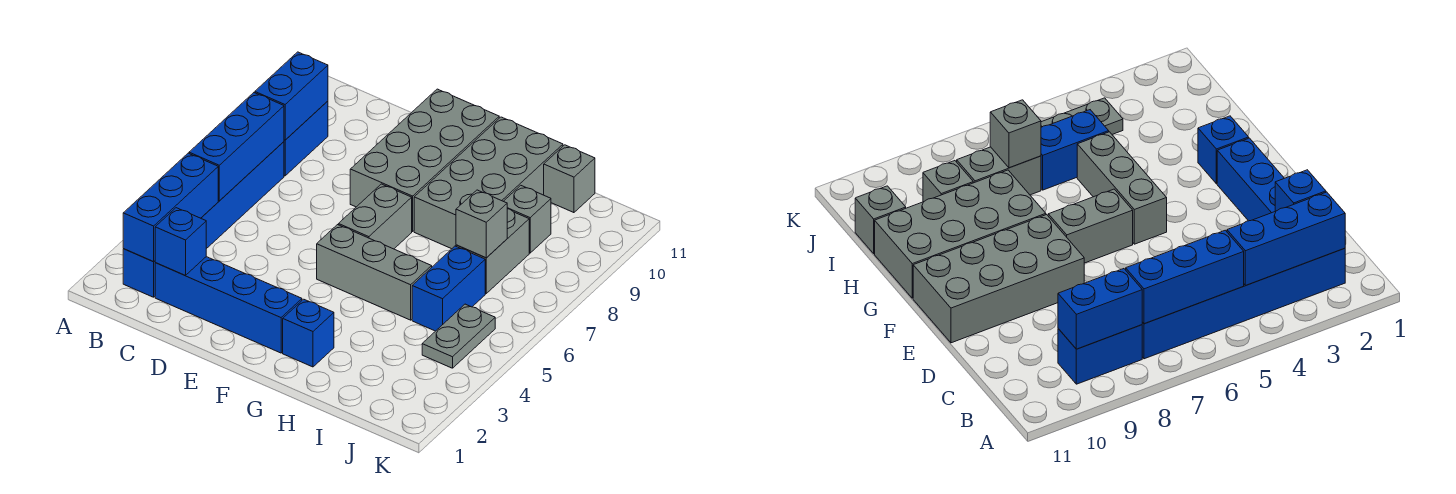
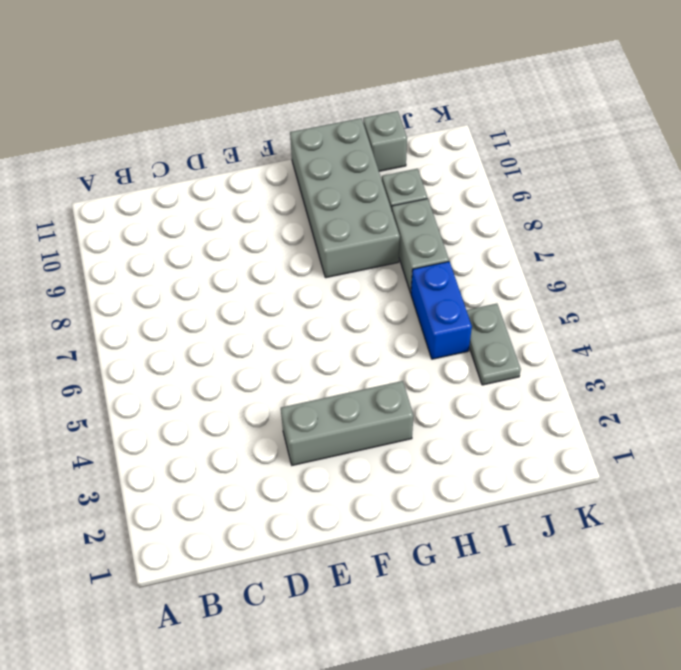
grey 1x3 brick [281,381,414,465] -> grey 1x3 brick moved to [317,225,432,320]
none -> blue 1x6 brick [123,142,284,297]
none -> blue 1x2 brick [284,101,328,176]
none -> blue 1x4 brick [155,257,302,353]

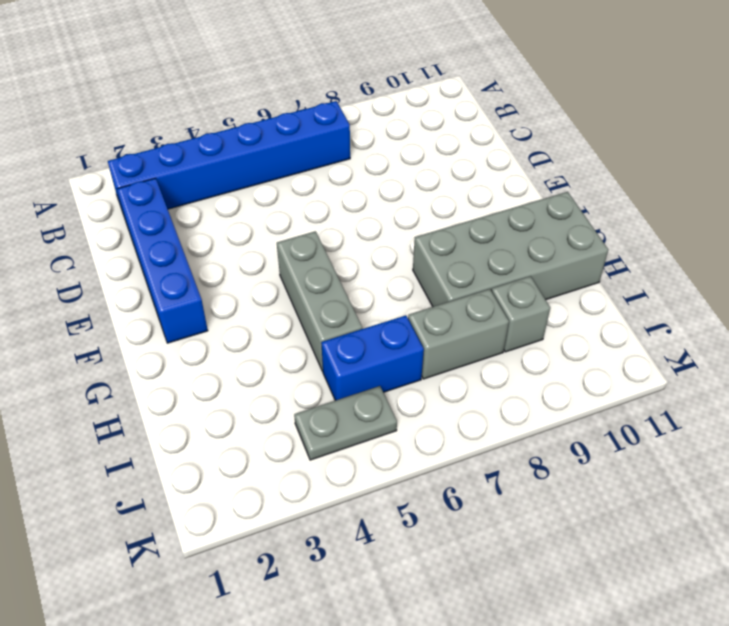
none -> blue 1x2 brick [284,101,328,176]
none -> grey 2x4 brick [350,89,499,232]
none -> grey 1x2 brick [339,184,412,249]

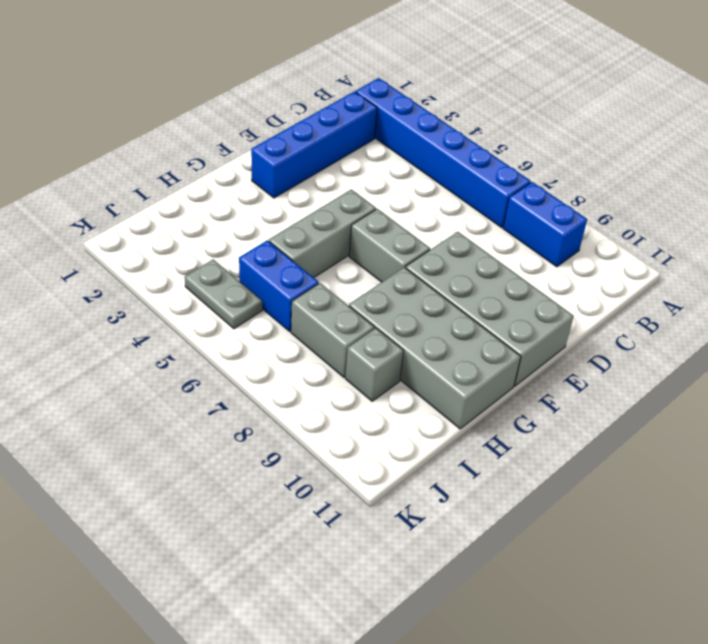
none -> blue 1x1 brick [283,299,334,367]
none -> grey 1x1 brick [544,145,595,213]
none -> blue 1x3 brick [123,153,218,262]

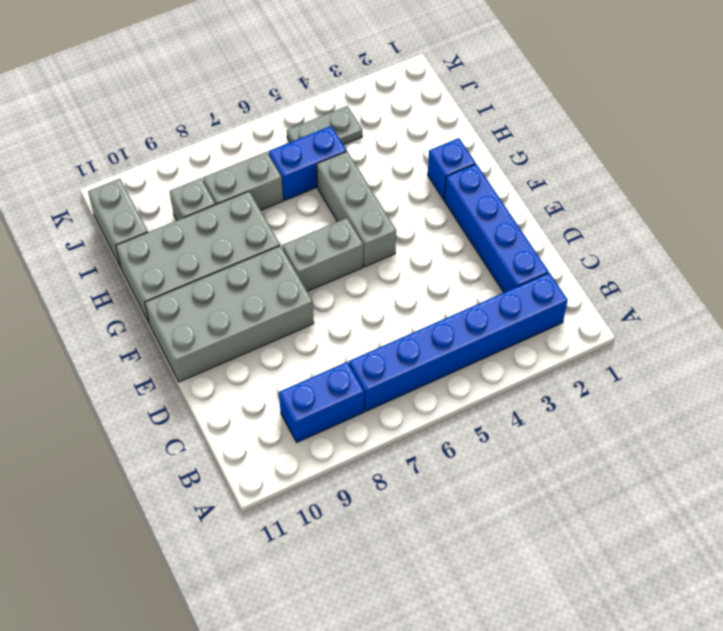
grey 1x2 brick [88,179,148,268] -> grey 1x1 brick [544,145,595,213]
none -> blue 1x3 brick [123,153,218,262]
none -> blue 1x3 brick [189,93,284,201]
none -> blue 1x2 brick [255,52,328,140]

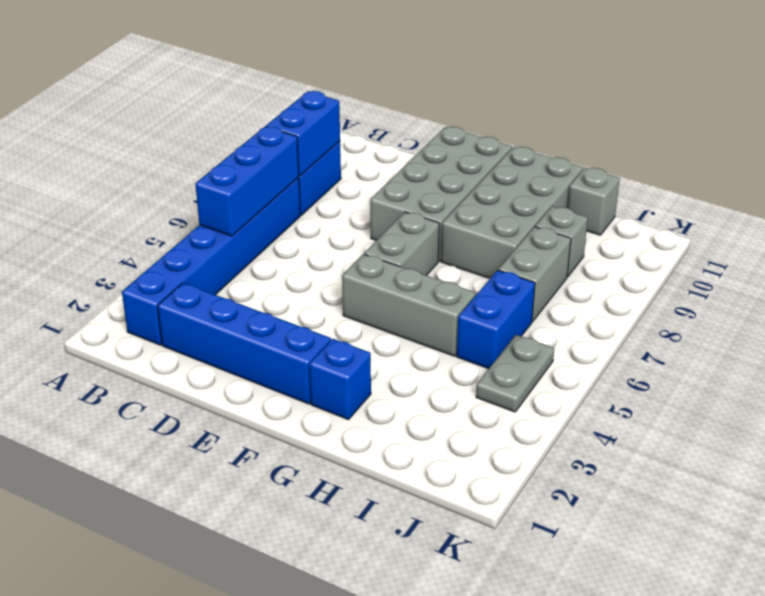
none -> blue 1x3 brick [123,153,218,262]
none -> blue 1x1 brick [155,208,206,275]
none -> grey 1x1 brick [456,190,507,258]

